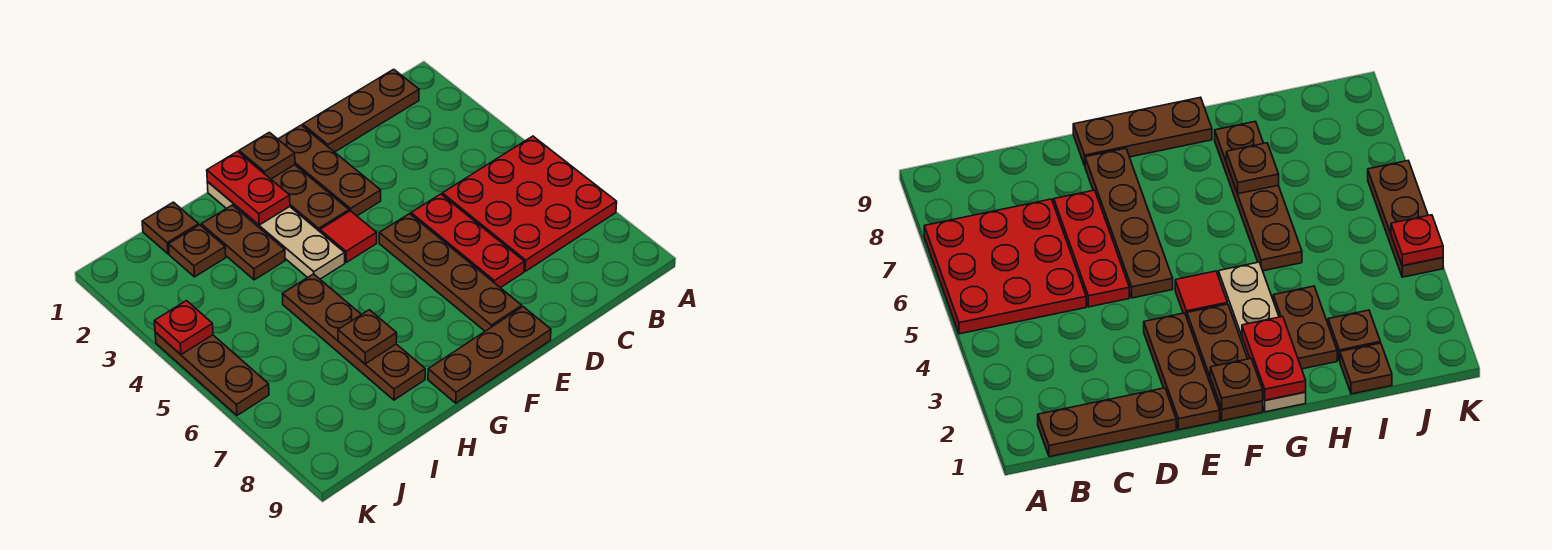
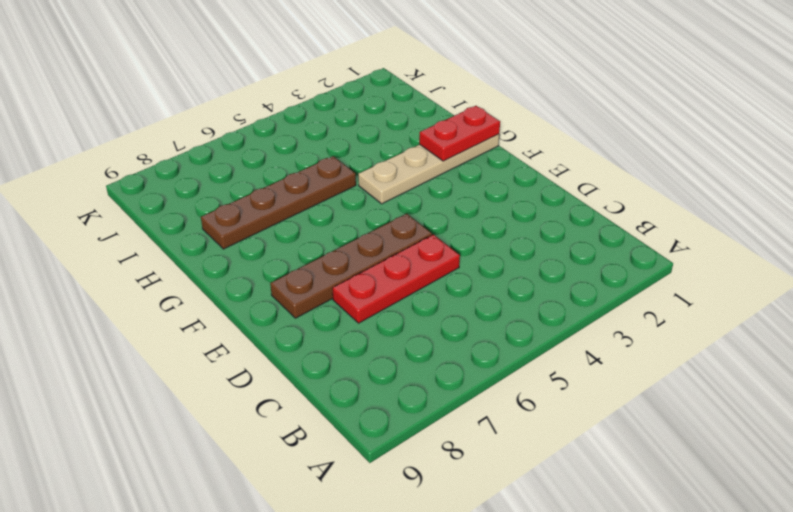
none -> red 3x3 plate [442,136,617,271]
none -> brown 1x3 plate [303,69,419,152]
none -> brown 1x3 plate [278,125,381,216]

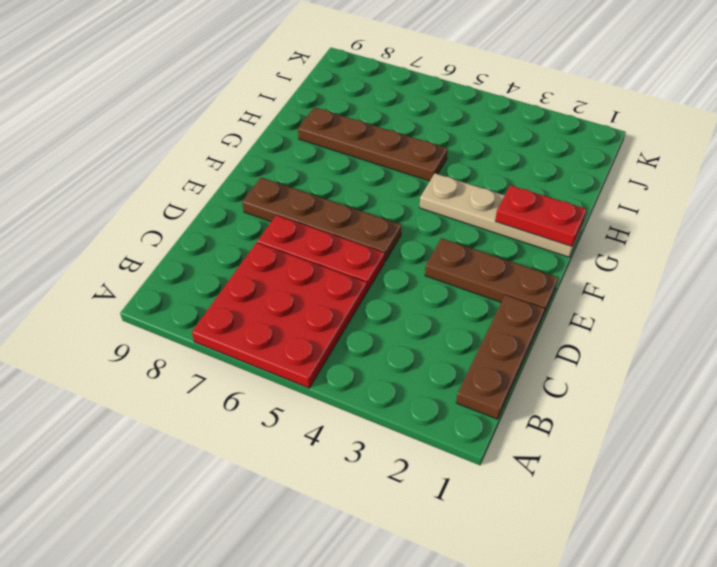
none -> brown 1x3 plate [428,307,551,403]
none -> brown 1x3 plate [271,165,349,231]
none -> red 1x1 tile [320,211,377,262]

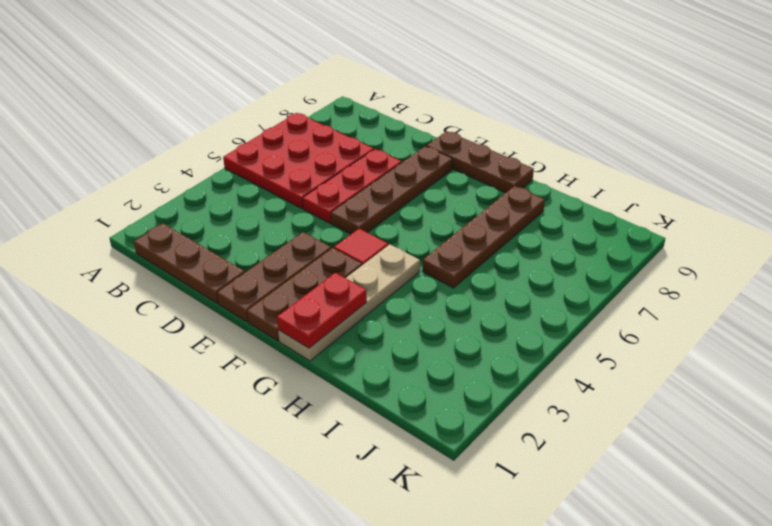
none -> brown 1x2 plate [201,205,285,280]
none -> brown 1x1 plate [142,202,199,254]
none -> brown 1x1 plate [169,225,226,277]

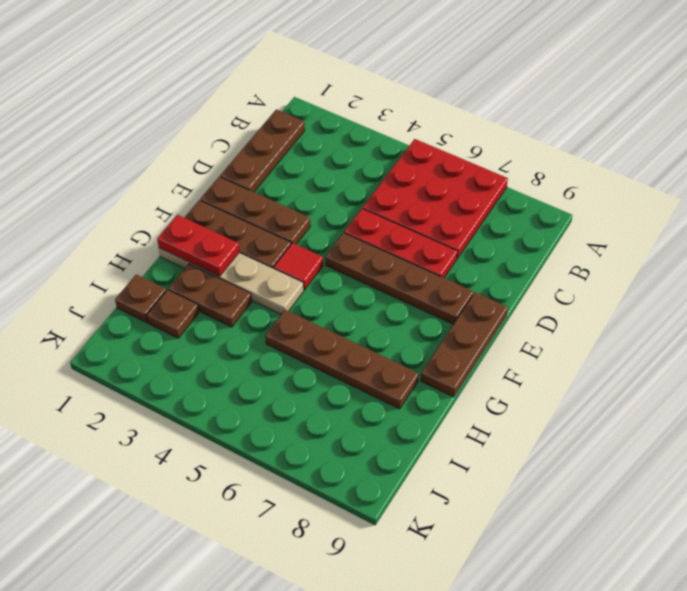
none -> brown 1x3 plate [155,332,269,415]
none -> brown 1x1 plate [239,132,295,179]
none -> brown 1x1 plate [338,310,397,364]

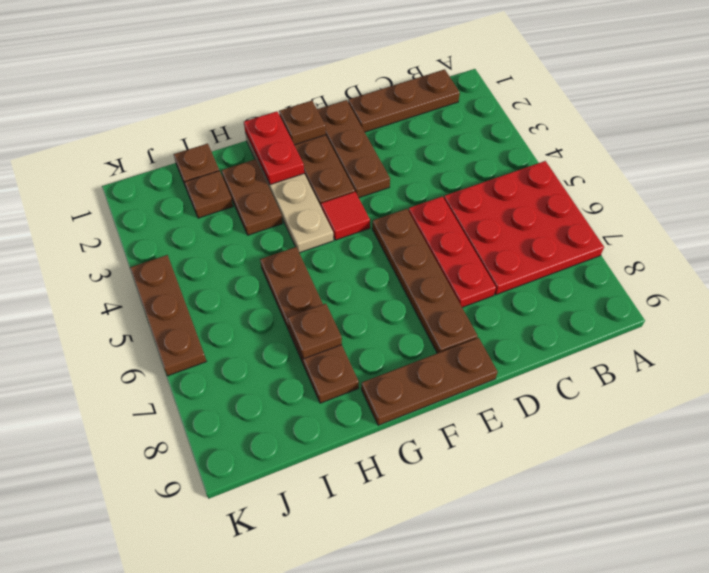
none -> red 1x1 plate [154,301,213,355]

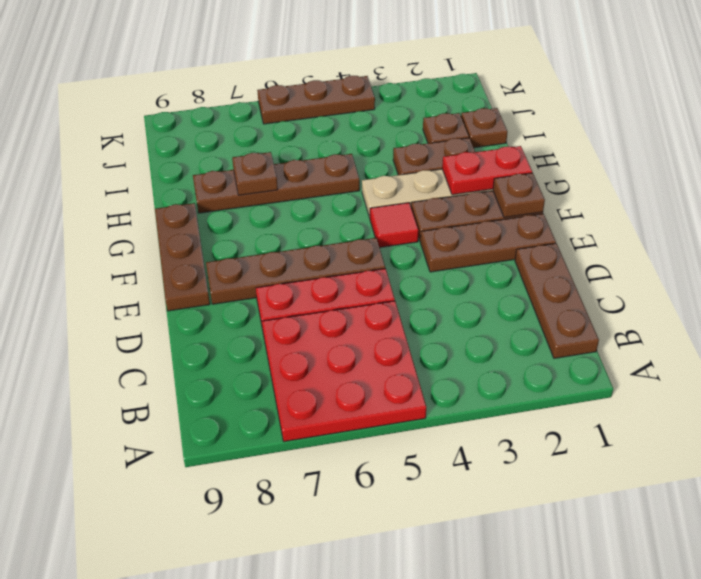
none -> red 1x1 plate [154,301,213,355]

